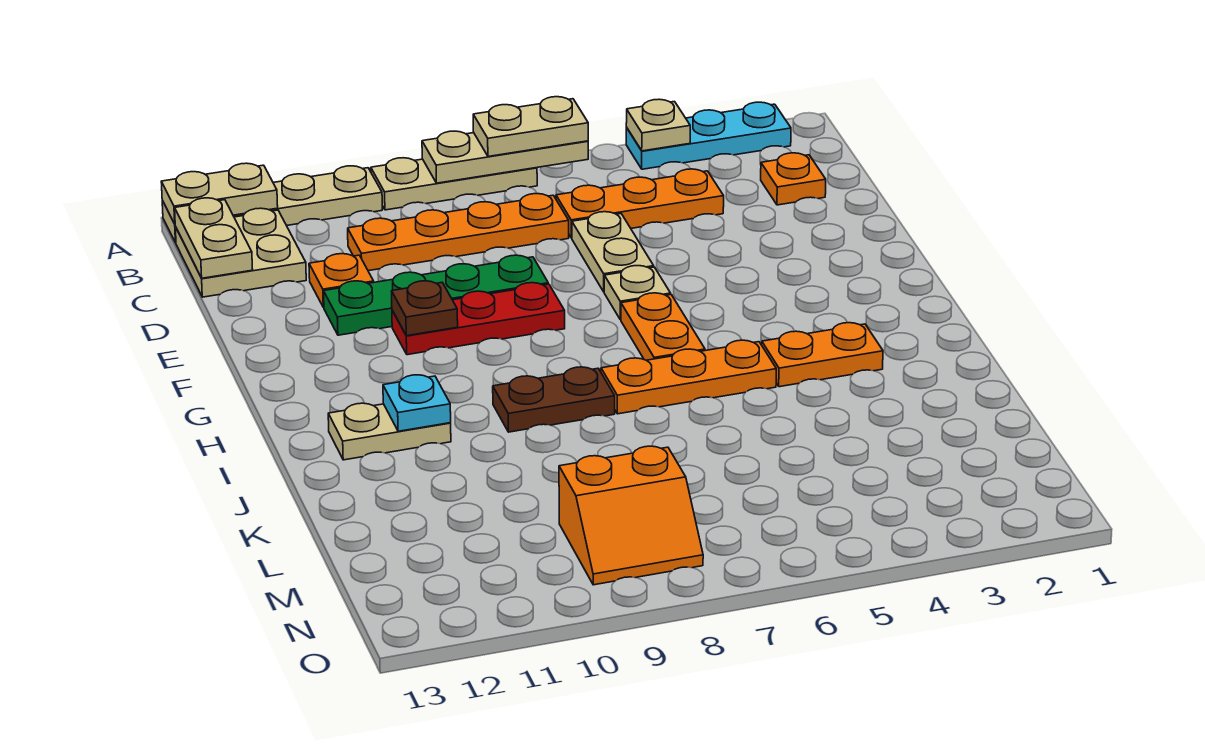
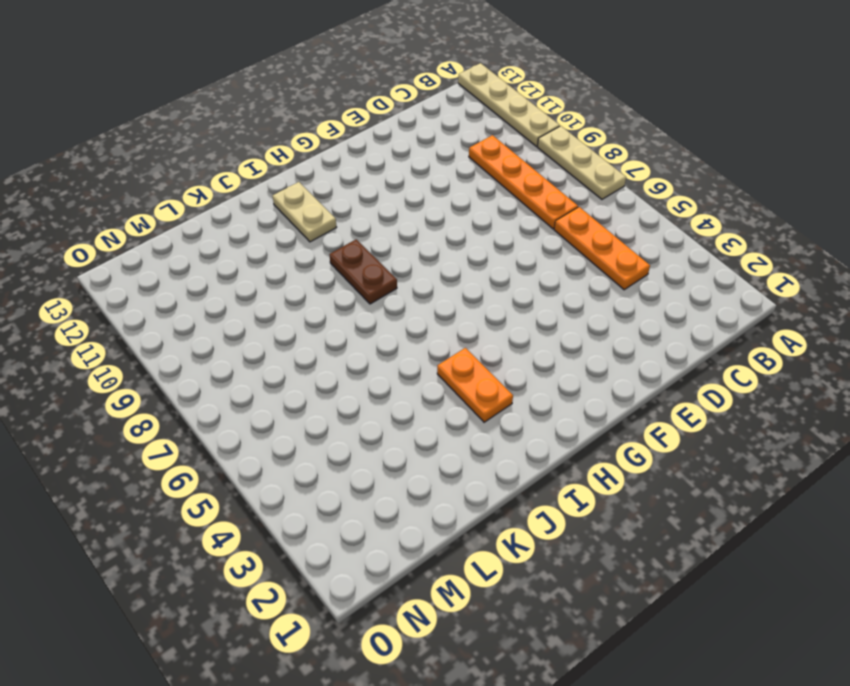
none -> cyan 1x3 plate [626,102,791,169]
none -> tan 2x2 plate [175,208,306,297]
none -> orange 1x1 plate [761,153,826,205]

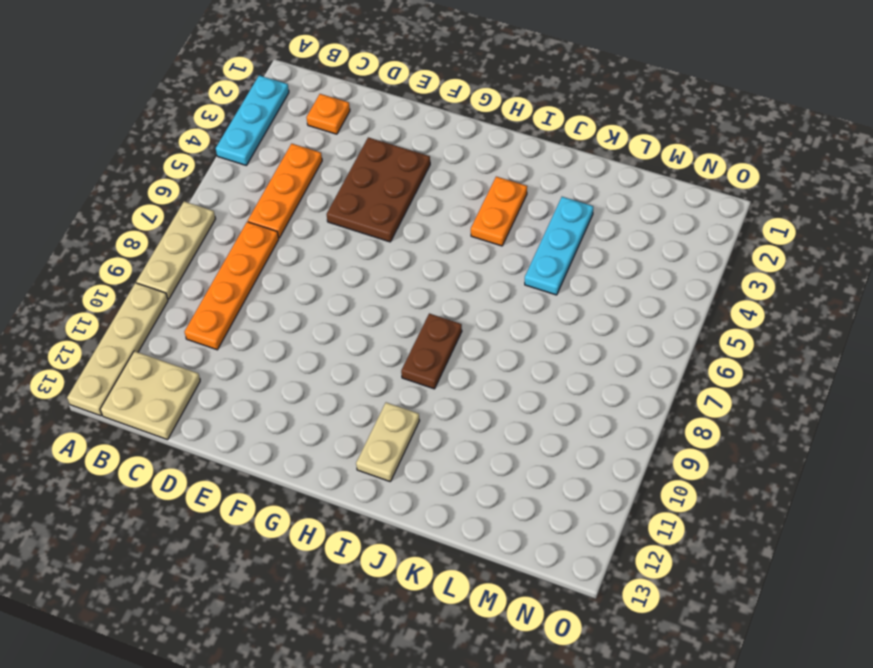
brown 2x3 plate [327,137,430,242] -> none
cyan 1x3 plate [525,197,593,295] -> none
none -> tan 1x2 plate [572,212,654,292]
none -> orange 1x1 plate [309,254,374,308]
none -> green 1x4 plate [324,255,548,335]

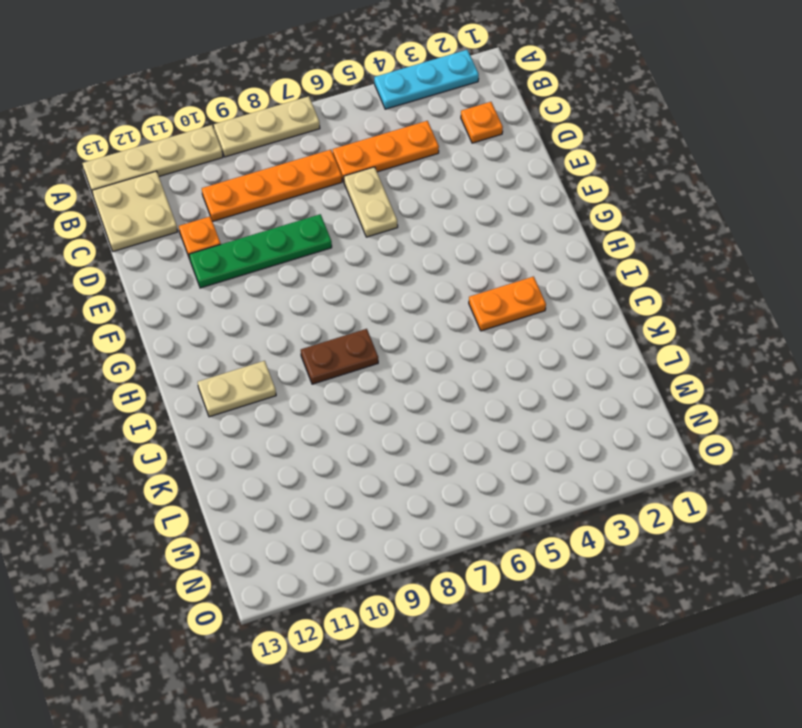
none -> tan 1x1 plate [604,266,671,320]
none -> red 1x3 plate [392,283,565,355]
none -> orange 1x2 plate [621,293,705,360]

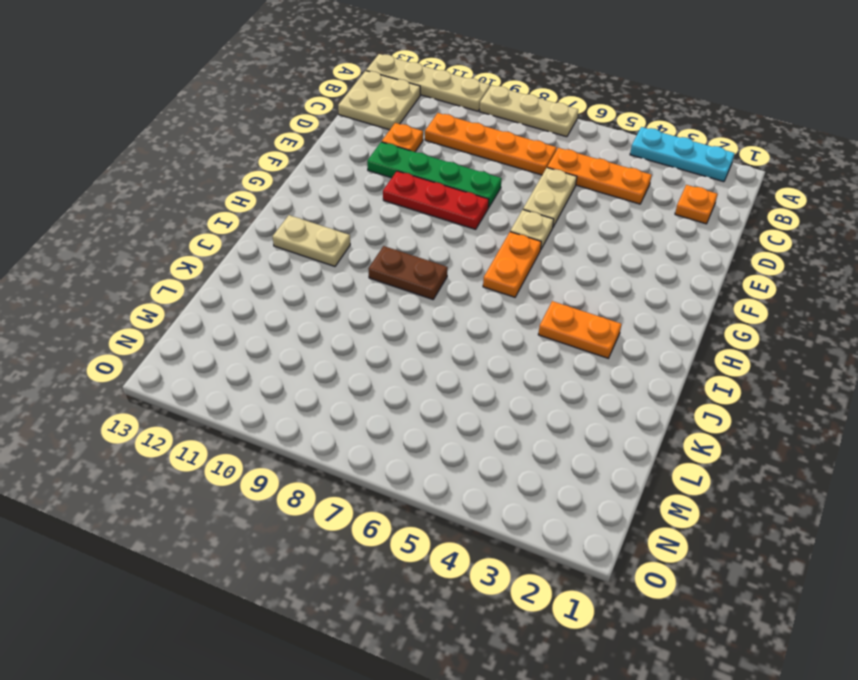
none -> orange 1x3 plate [601,340,776,414]
none -> orange 2x2 slope [559,446,703,585]
none -> tan 1x1 plate [626,99,690,151]

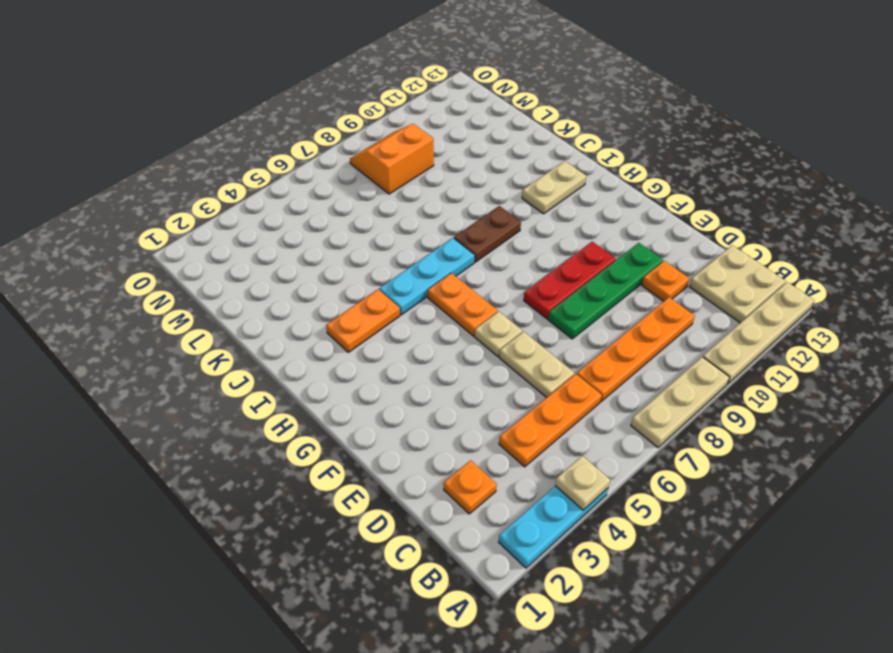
cyan 1x3 plate [379,238,474,315] -> orange 1x3 plate [601,340,776,414]
none -> tan 1x3 plate [422,131,588,183]
none -> tan 1x2 plate [161,163,278,224]
none -> tan 1x2 plate [175,198,253,278]

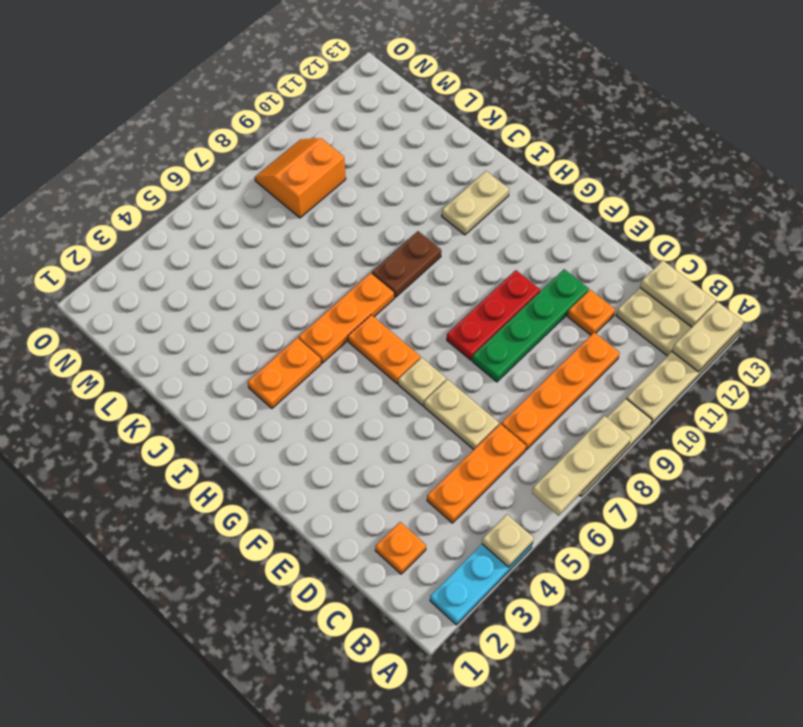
none -> brown 1x1 plate [392,281,458,336]
none -> cyan 1x1 plate [383,375,451,431]
none -> tan 1x2 plate [473,97,588,156]

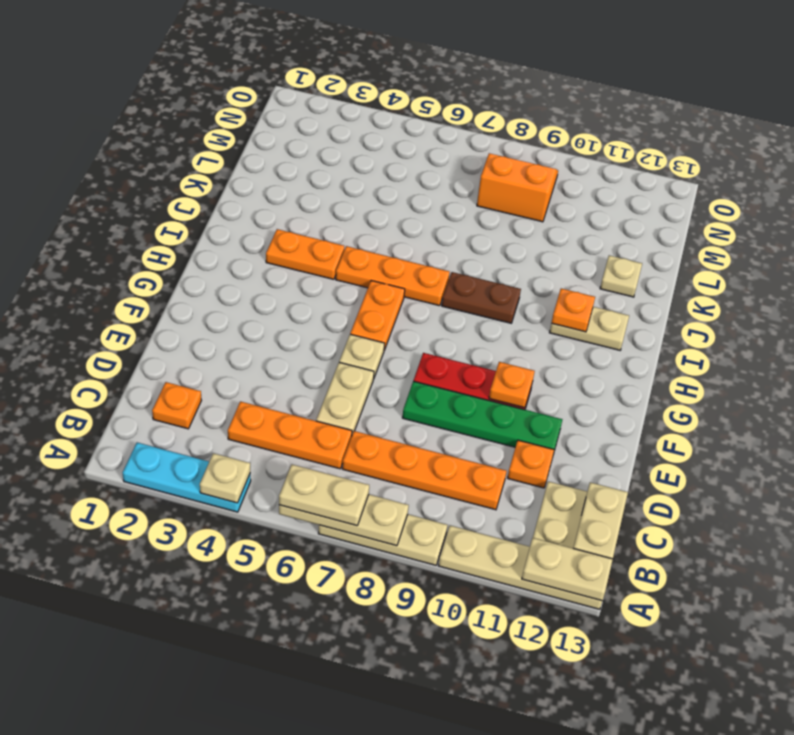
orange 1x1 plate [489,362,535,408] -> brown 1x1 plate [392,281,458,336]
orange 1x1 plate [552,289,595,332] -> cyan 1x1 plate [383,375,451,431]
tan 1x1 plate [600,255,642,297] -> none

